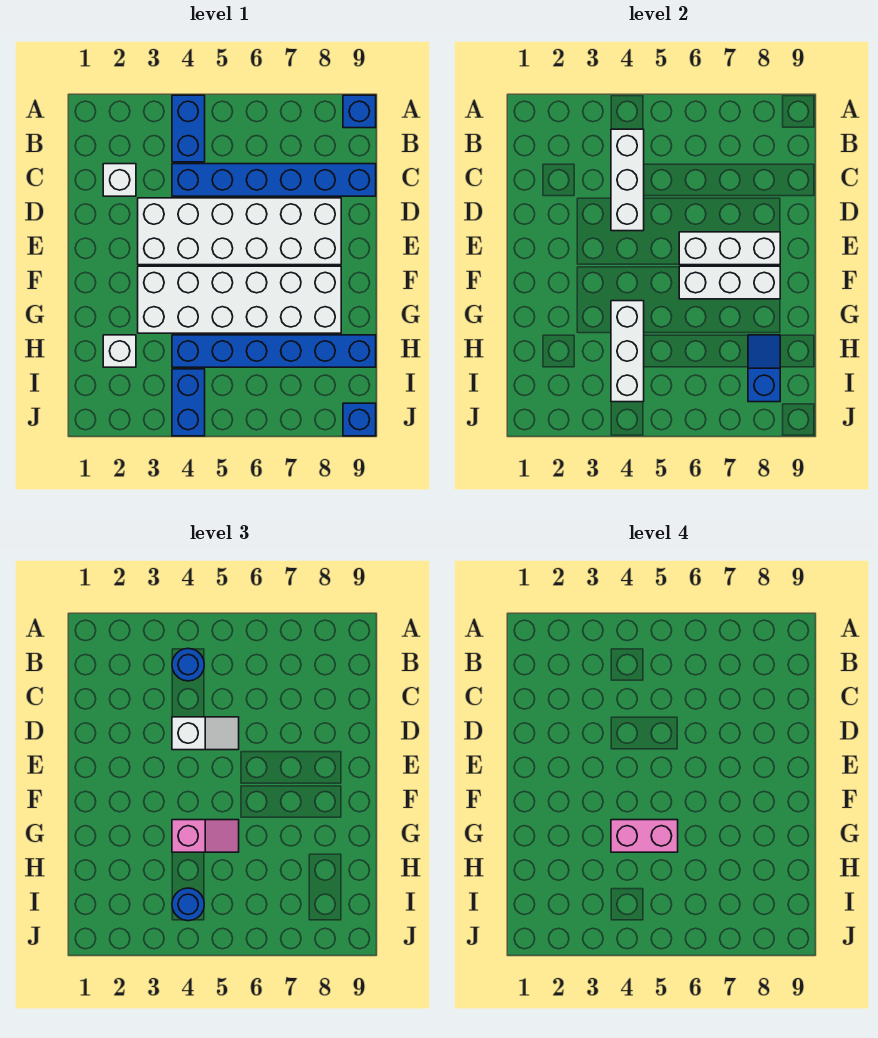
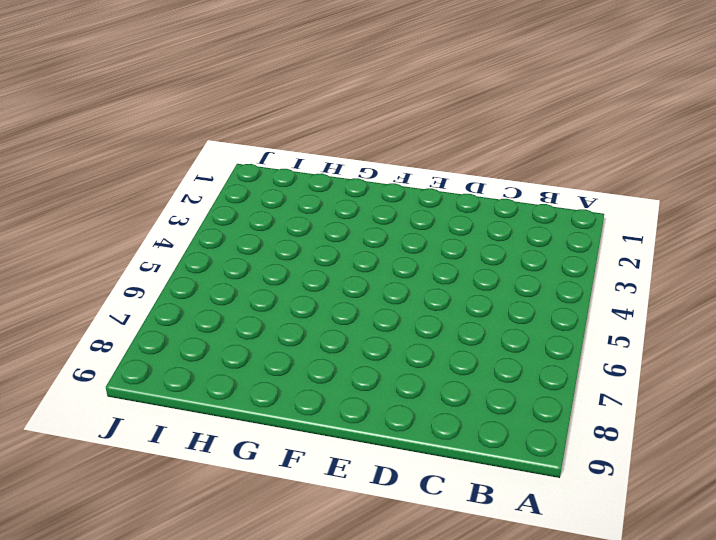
none -> blue 1x2 brick [172,95,205,162]
none -> blue 1x1 brick [343,95,376,128]
none -> white 1x1 brick [103,164,136,196]

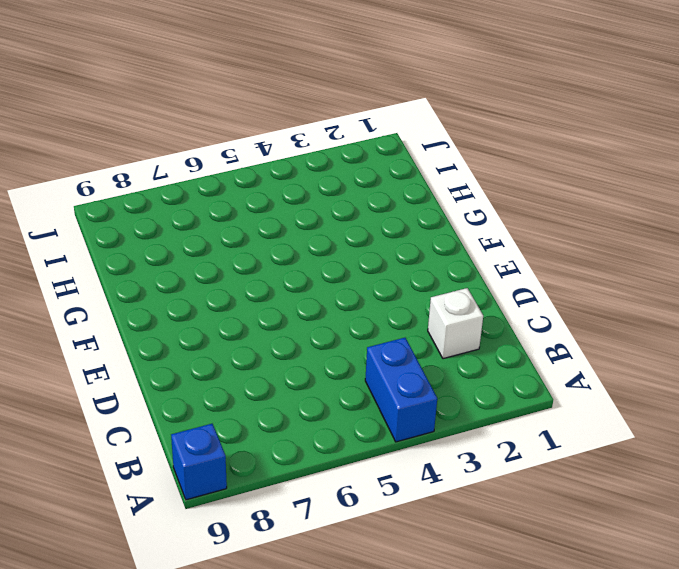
none -> blue 1x6 brick [172,164,376,196]
none -> white 2x6 brick [138,198,341,265]
none -> white 2x6 brick [138,266,341,333]

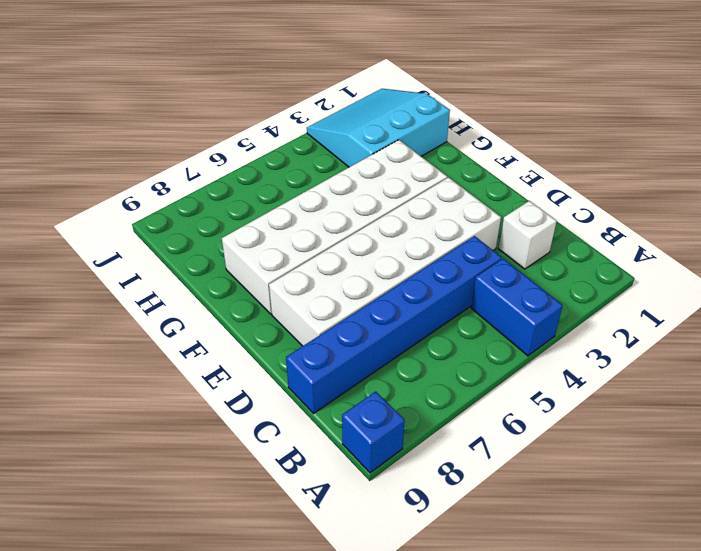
cyan 3x3 slope [307,89,450,167] -> white 1x1 brick [103,335,136,367]
none -> blue 1x6 brick [172,335,376,367]
none -> blue 1x2 brick [172,369,205,436]
none -> blue 1x1 brick [343,403,376,436]

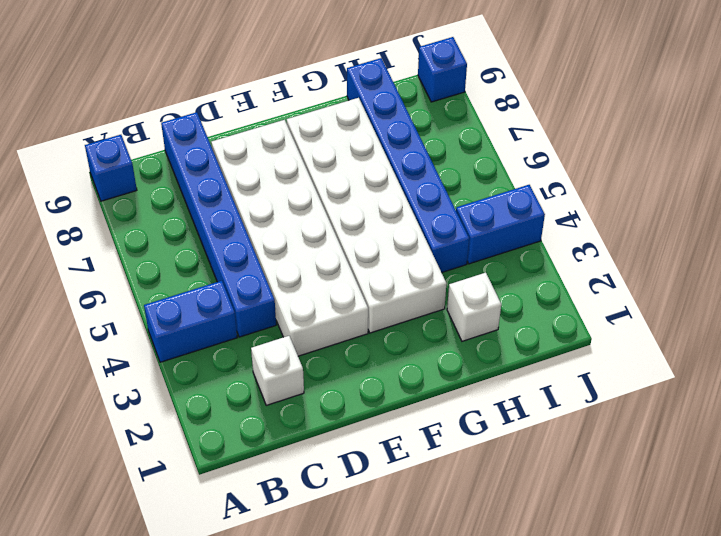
none -> white 1x3 brick [611,129,644,231]
none -> white 1x3 brick [679,232,780,265]
none -> white 1x3 brick [679,266,780,299]

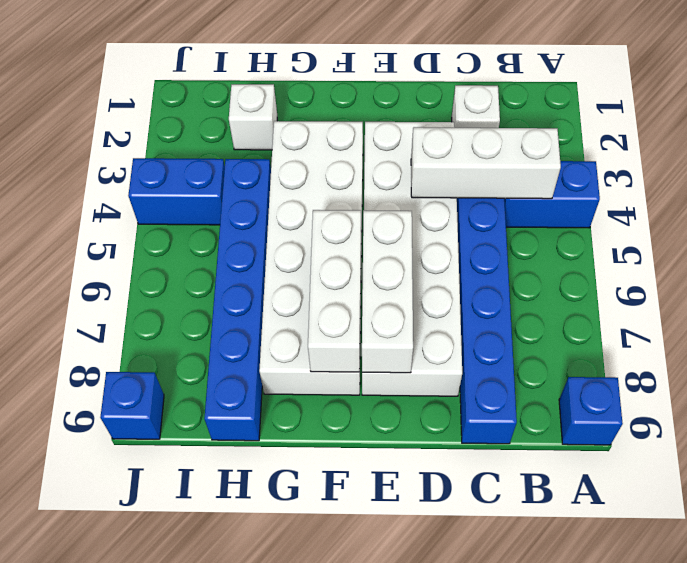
none -> white 1x3 brick [611,301,644,402]
none -> blue 1x2 slope [748,335,780,402]
none -> blue 1x1 round brick [172,648,204,681]

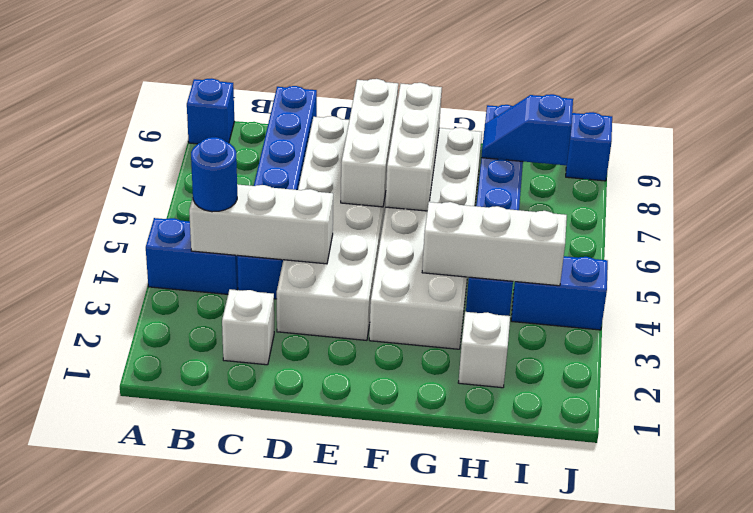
none -> white 1x2 slope [172,717,239,750]
none -> pink 1x2 slope [172,820,239,852]
none -> blue 1x1 round brick [172,888,204,921]

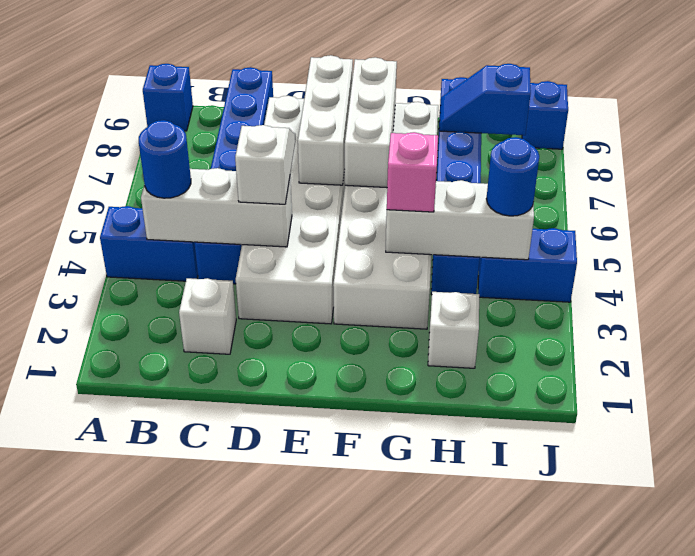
none -> pink 1x2 brick [611,820,678,852]

